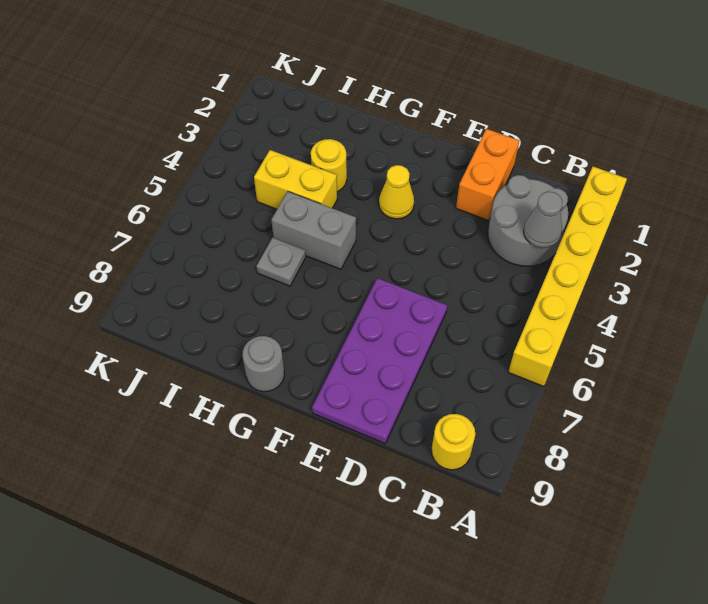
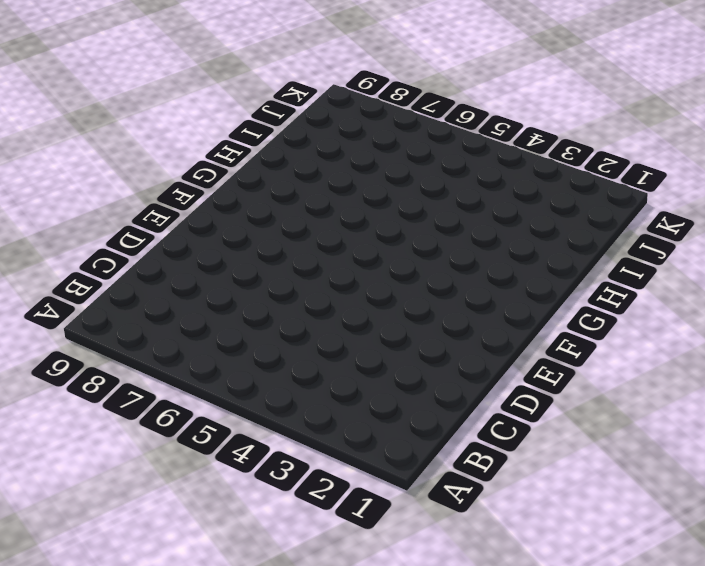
none -> yellow 1x6 brick [508,167,627,387]
none -> grey 2x2 round brick [488,175,568,266]
none -> yellow 1x1 round brick [432,414,475,470]

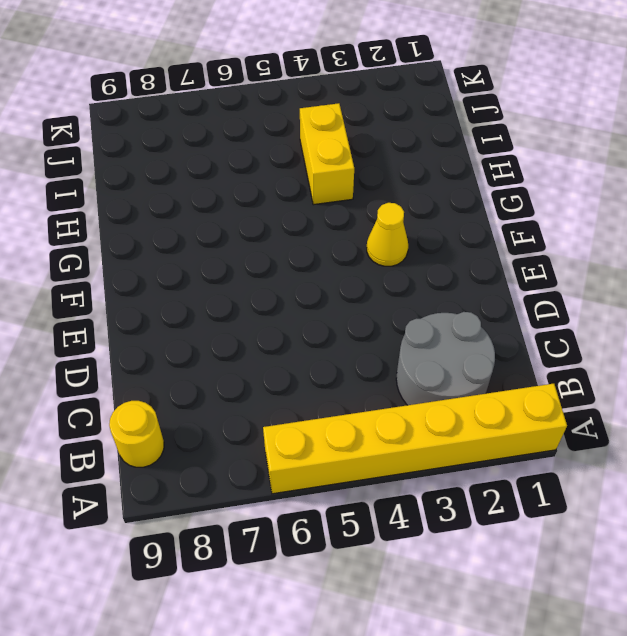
none -> orange 1x2 brick [456,129,519,221]
none -> purple 2x4 plate [312,278,447,444]
none -> grey 1x2 brick [271,191,356,269]

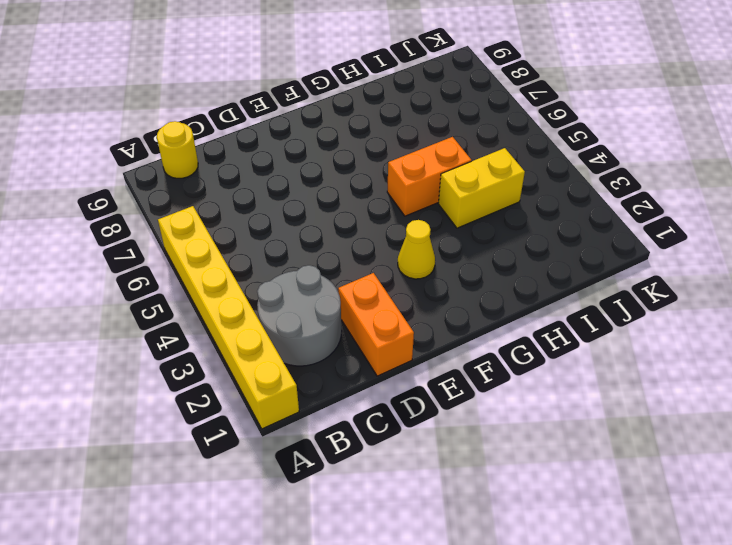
orange 1x2 brick [387,137,471,216] -> grey 1x2 brick [271,191,356,269]
none -> purple 2x4 plate [312,278,447,444]
none -> grey 1x1 round brick [243,336,284,392]
none -> yellow 1x1 round brick [311,139,347,192]

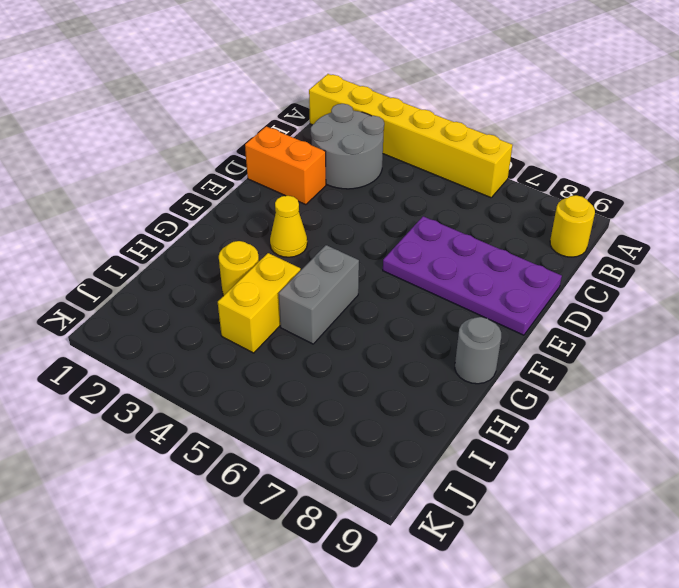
none -> grey 1x1 plate [256,237,306,286]
none -> grey 1x1 cone [524,192,562,248]

